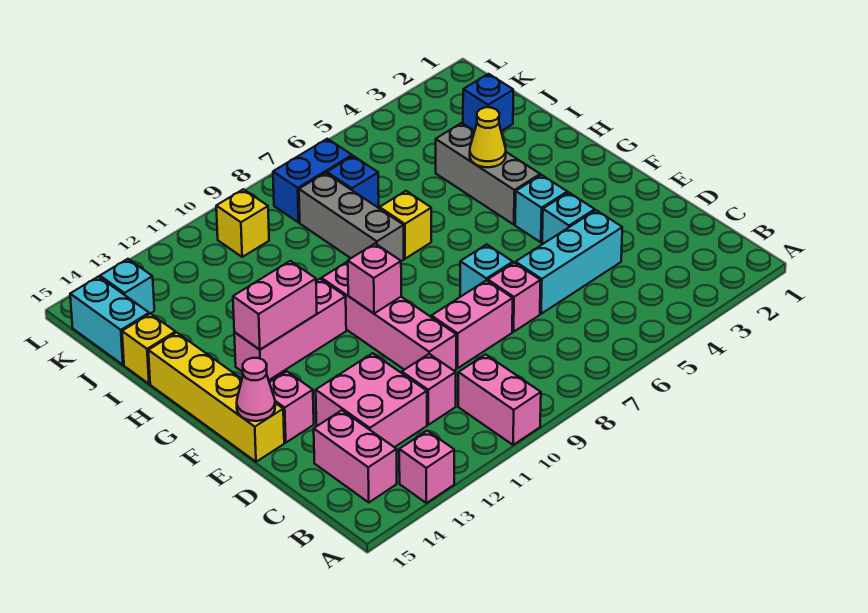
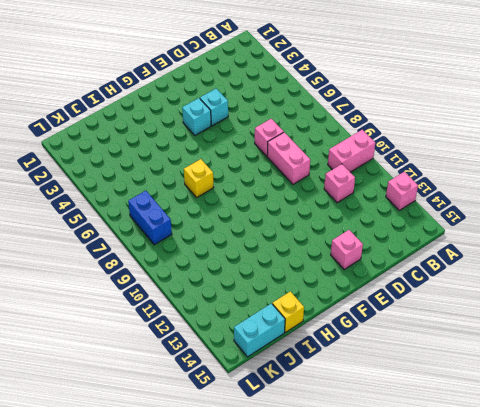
none -> pink 1x2 brick [314,410,397,502]
none -> pink 2x2 brick [316,353,427,447]
none -> cyan 1x3 brick [516,210,622,314]

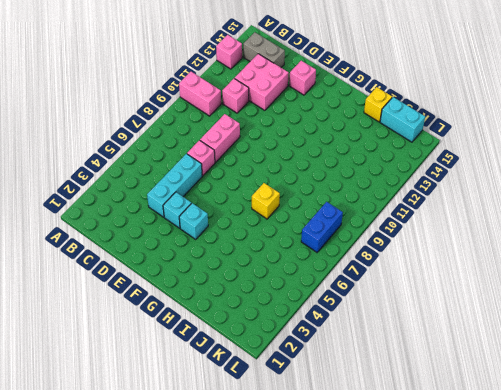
grey 1x2 brick [243,32,285,67] -> pink 1x2 brick [314,410,397,502]
none -> pink 1x4 brick [321,262,456,371]
none -> cyan 1x1 brick [460,244,513,296]
none -> yellow 1x4 brick [148,333,284,462]

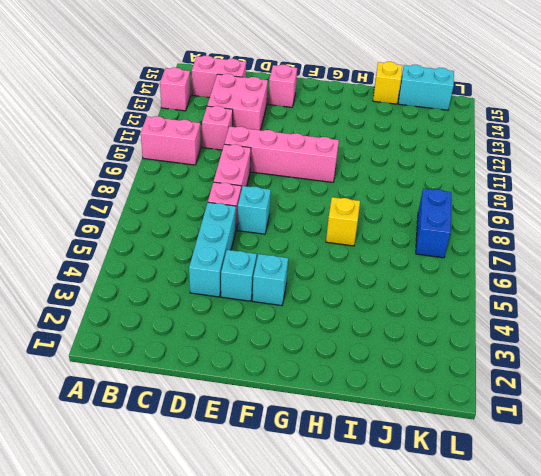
none -> yellow 1x4 brick [148,333,284,462]
none -> grey 1x3 brick [436,123,540,225]
none -> pink 1x3 brick [234,279,346,380]

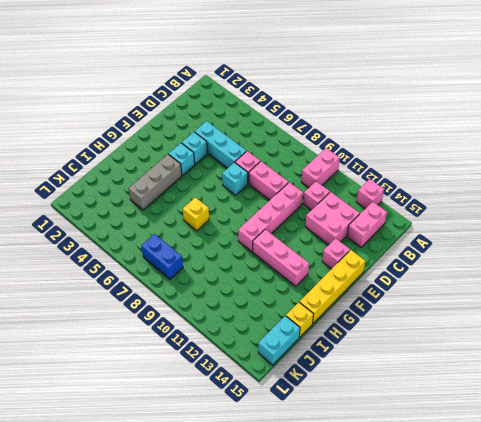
none -> grey 1x3 brick [299,173,404,261]
none -> blue 1x1 brick [463,74,513,131]
none -> blue 1x1 brick [327,156,379,207]

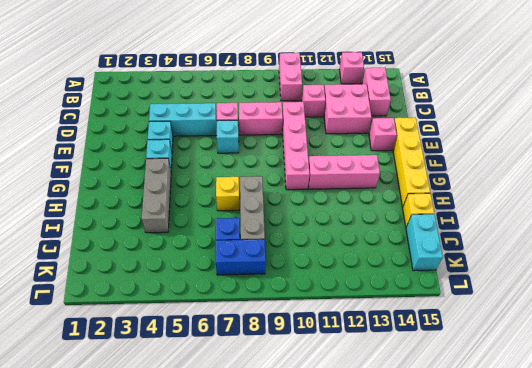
none -> blue 1x1 brick [463,74,513,131]
none -> yellow 1x1 brick [216,189,269,257]
none -> cyan 1x1 brick [100,259,154,314]

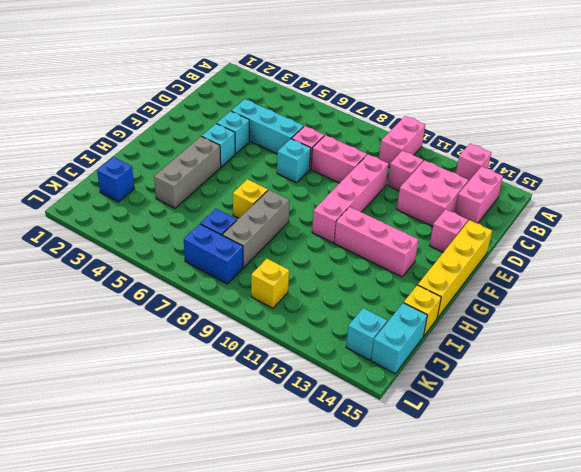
none -> pink 1x1 cone [237,358,275,421]
none -> pink 1x1 brick [348,244,401,313]
none -> pink 1x2 brick [233,261,317,350]

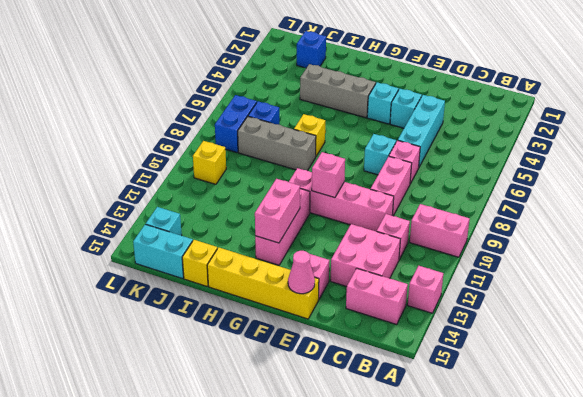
none -> yellow 1x1 cone [470,107,506,167]

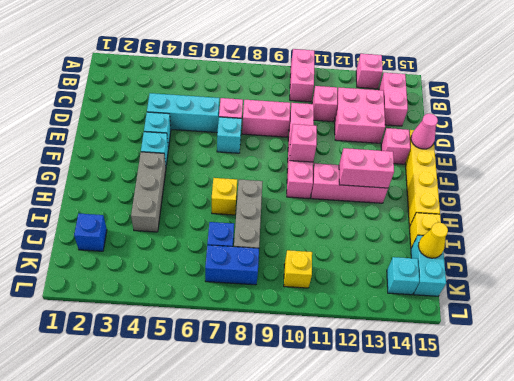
yellow 1x1 cone [418,222,448,258] -> yellow 1x1 cone moved to [470,107,506,167]

